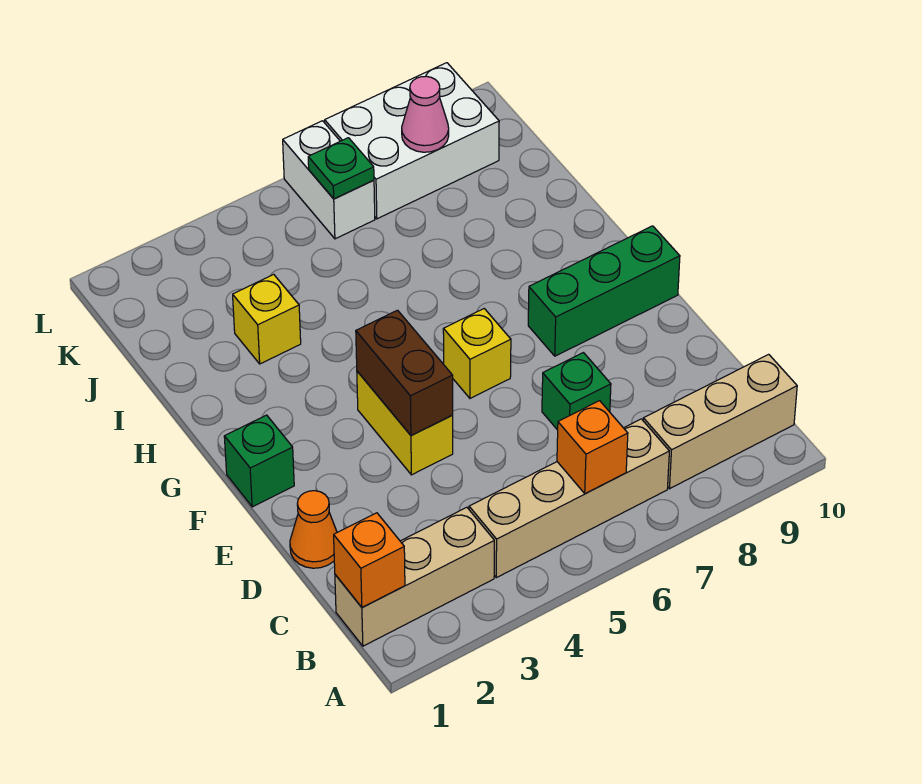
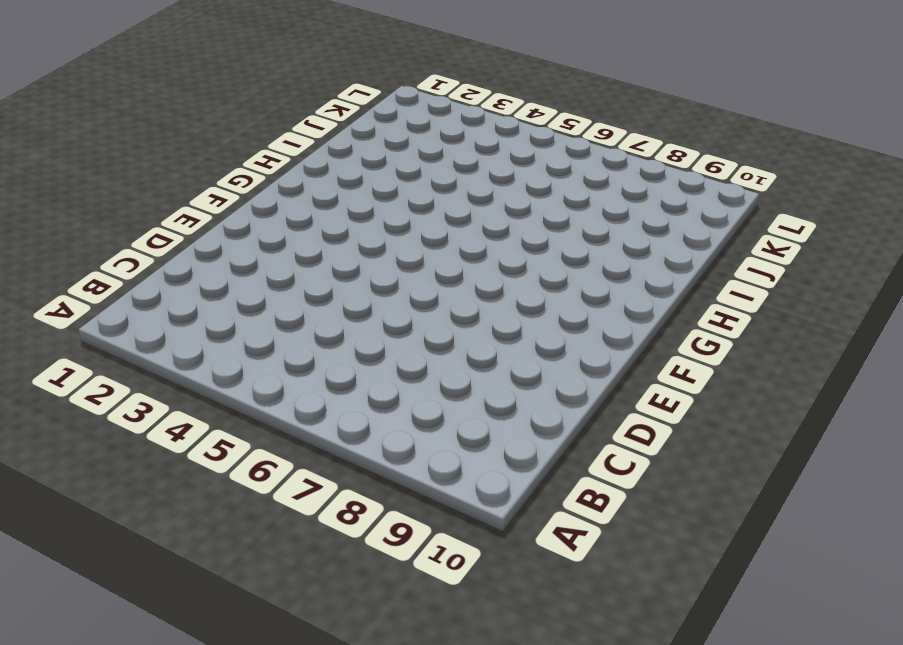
none -> tan 1x3 brick [335,507,494,646]
none -> tan 1x4 brick [469,419,669,578]
none -> tan 1x3 brick [643,354,797,489]

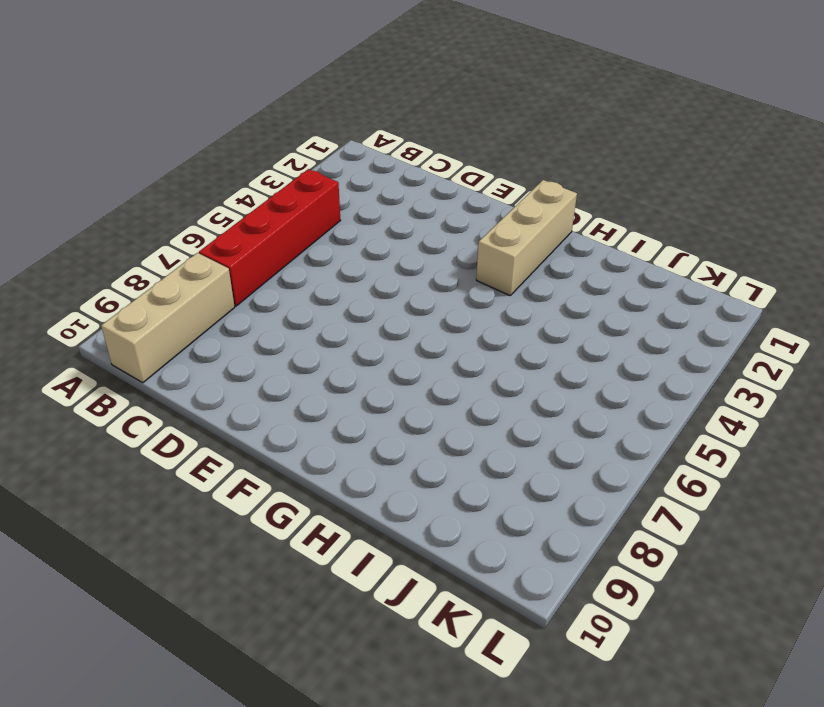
red 1x4 brick [199,169,340,306] -> tan 1x4 brick [469,419,669,578]
tan 1x3 brick [476,180,577,295] -> tan 1x3 brick moved to [335,507,494,646]
none -> orange 1x1 cone [290,491,337,568]
none -> green 1x1 brick [542,353,611,430]
none -> yellow 1x2 brick [357,371,453,475]

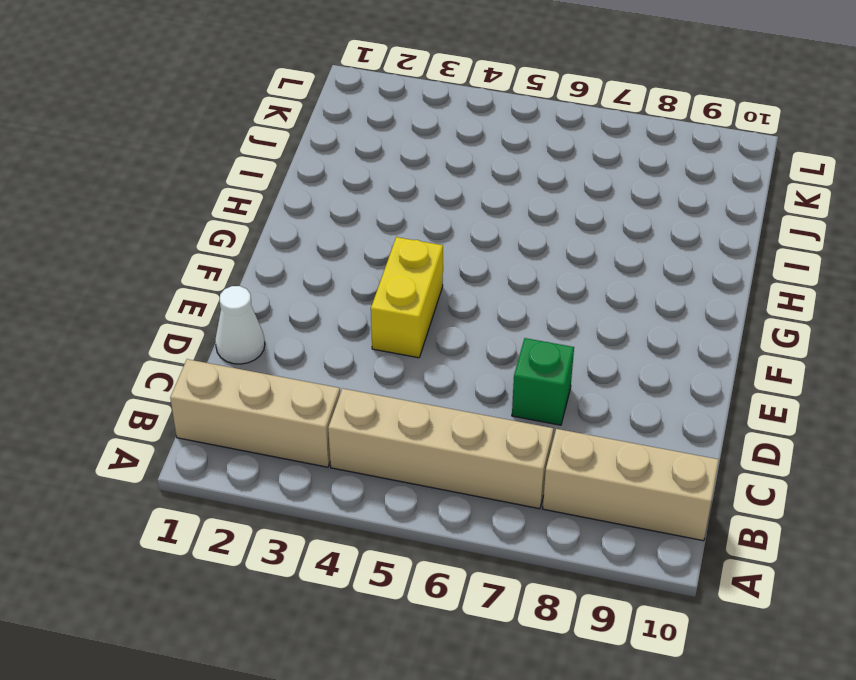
white 1x1 cone [215,286,265,364] -> orange 1x1 cone [290,491,337,568]
none -> green 1x1 brick [224,415,294,507]
none -> yellow 1x1 brick [443,309,511,398]
none -> green 1x3 brick [528,226,680,356]

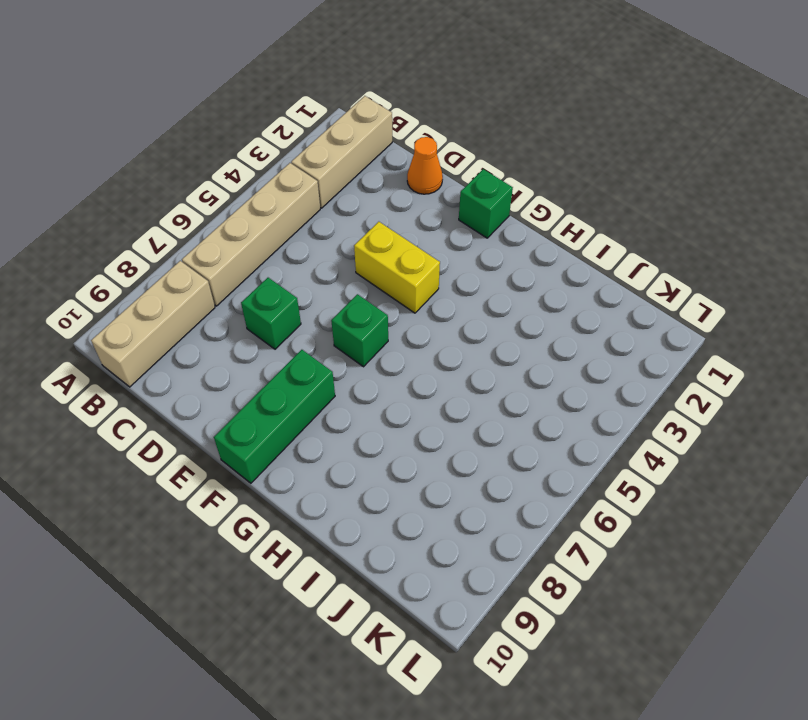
green 1x1 brick [331,294,388,367] -> yellow 1x1 brick [443,309,511,398]
none -> yellow 1x1 brick [233,274,301,364]
none -> white 1x2 brick [283,121,375,239]
none -> white 2x3 brick [325,63,499,219]

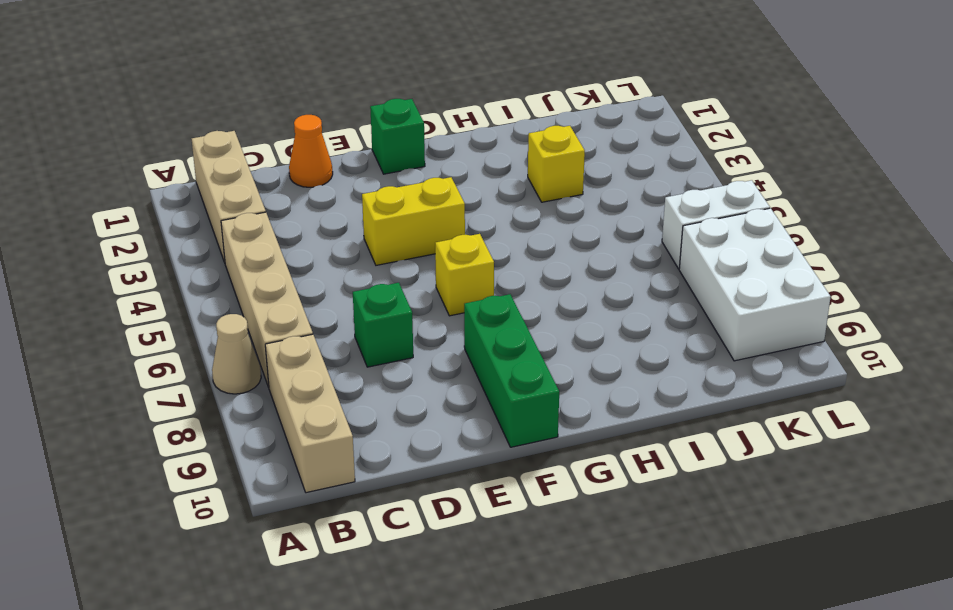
tan 1x1 cone [212,314,261,394] -> none
none -> orange 1x1 brick [334,513,405,608]
none -> orange 1x1 brick [557,401,628,493]
none -> brown 1x2 brick [356,310,453,436]

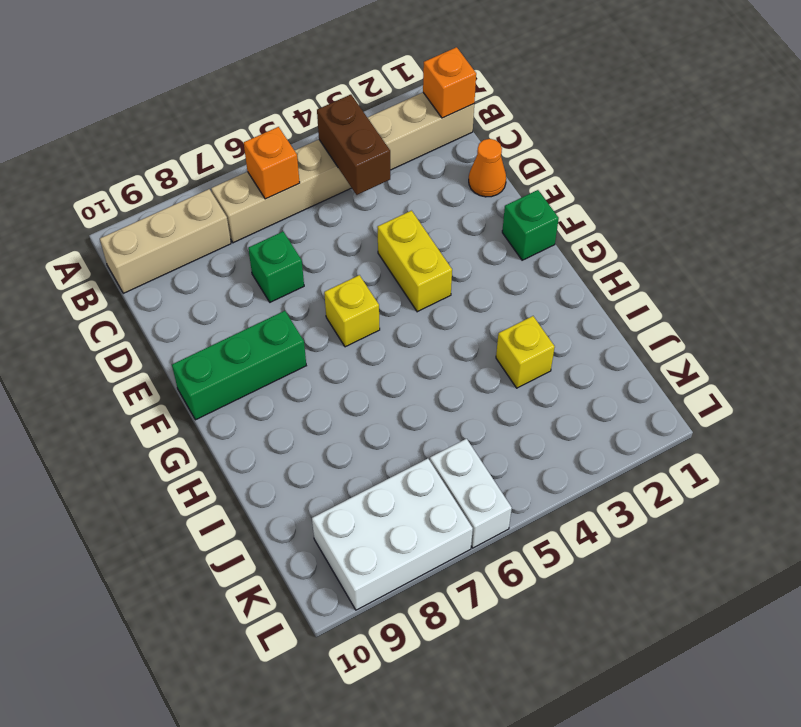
brown 1x2 brick [317,95,390,195] -> brown 1x2 brick moved to [356,310,453,436]
none -> green 1x1 plate [308,138,374,199]
none -> pink 1x1 cone [402,76,449,152]

